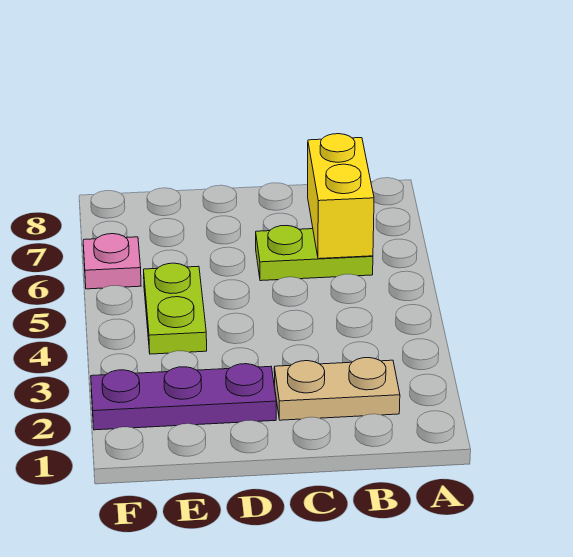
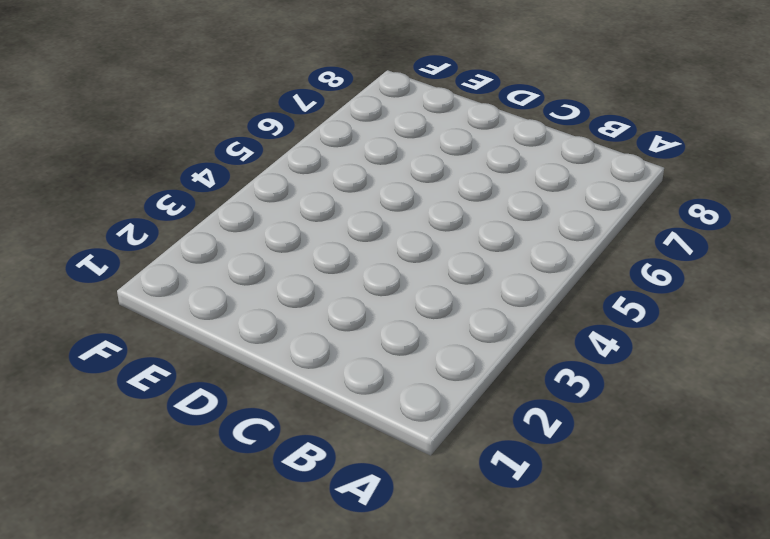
none -> tan 1x2 plate [274,358,400,420]
none -> lime 1x2 plate [256,226,373,281]

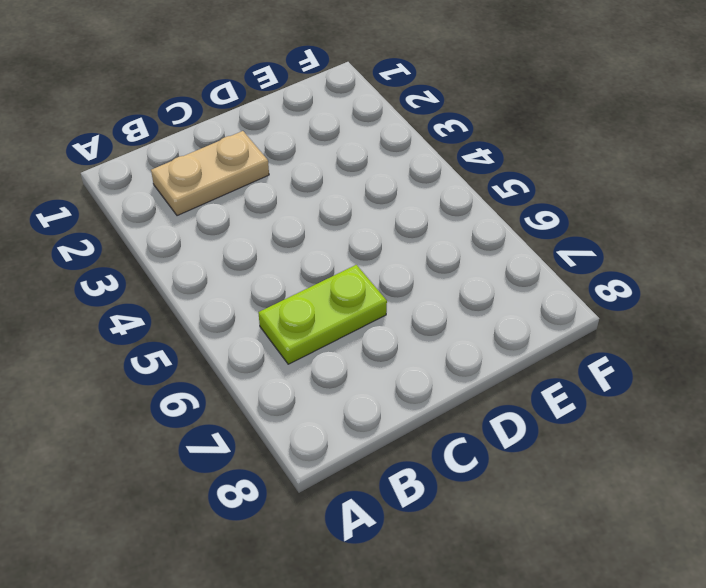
none -> purple 1x3 plate [91,364,276,430]
none -> lime 1x2 plate [144,263,207,354]

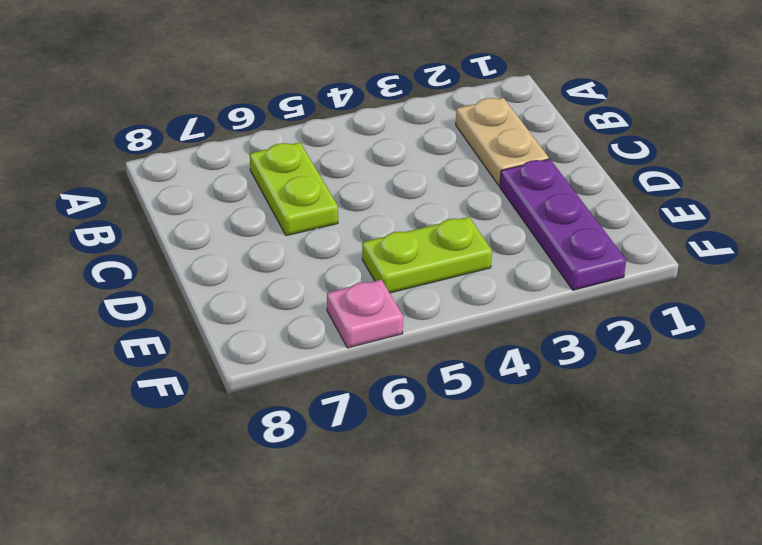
none -> yellow 1x2 brick [308,134,374,259]

